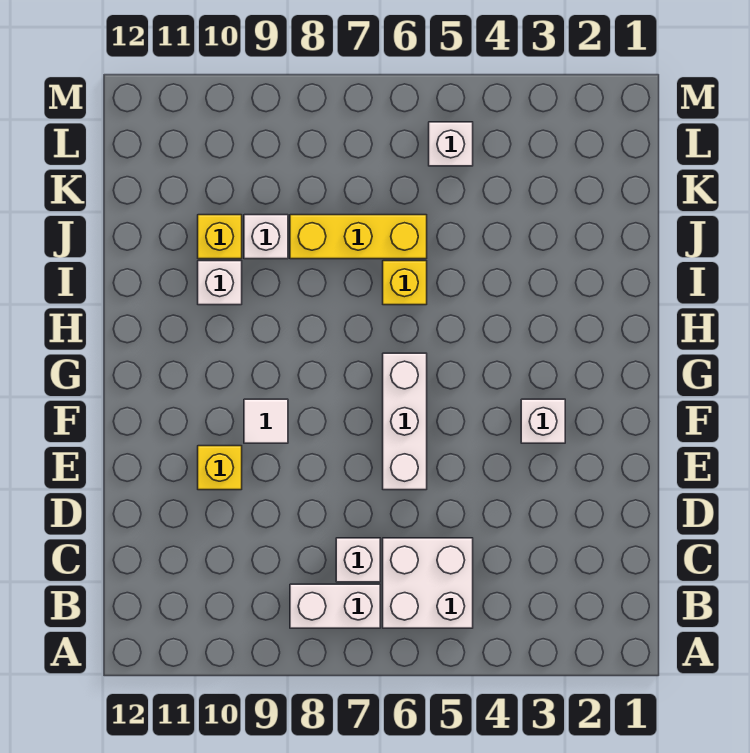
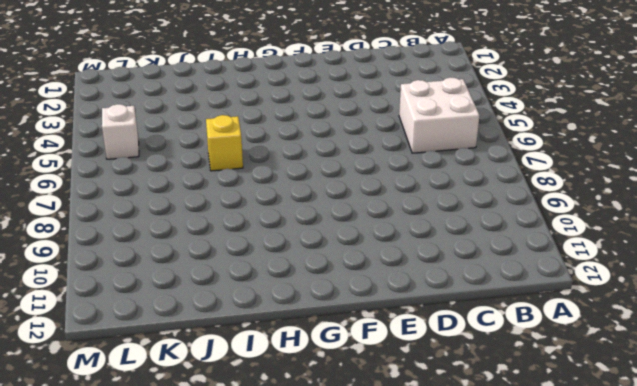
none -> white 1x2 brick [290,584,380,628]
none -> white 1x1 brick [336,538,380,582]
none -> white 1x3 brick [383,353,427,490]

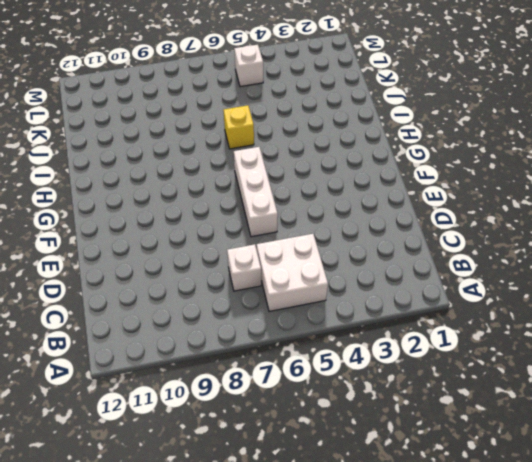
none -> white 1x2 brick [290,584,380,628]
none -> yellow 1x1 brick [198,446,242,490]
none -> white 1x1 brick [521,399,565,443]

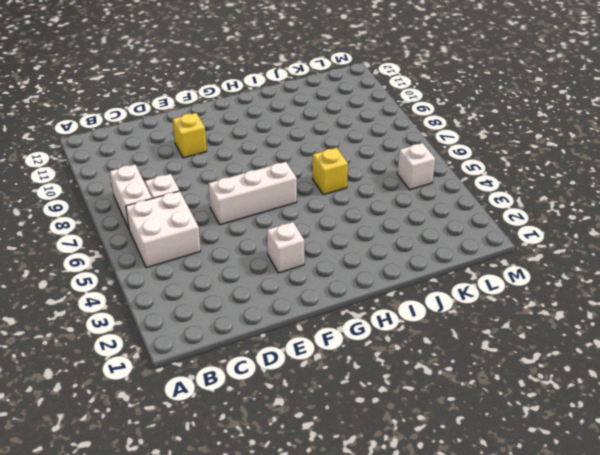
none -> white 1x1 tile [244,399,288,443]
none -> white 1x1 brick [198,261,242,305]
none -> yellow 1x3 brick [290,215,427,259]

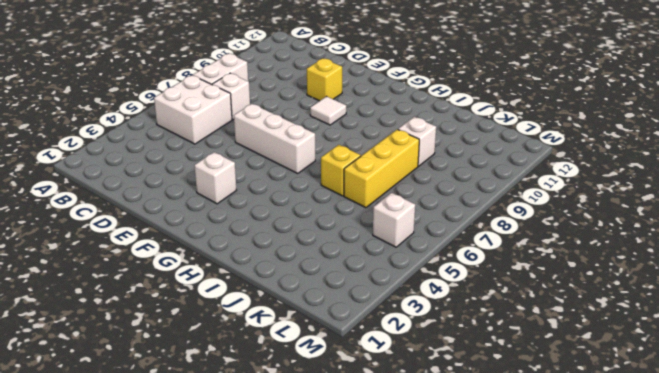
none -> white 1x1 brick [198,261,242,305]
none -> yellow 1x1 brick [198,215,242,259]

